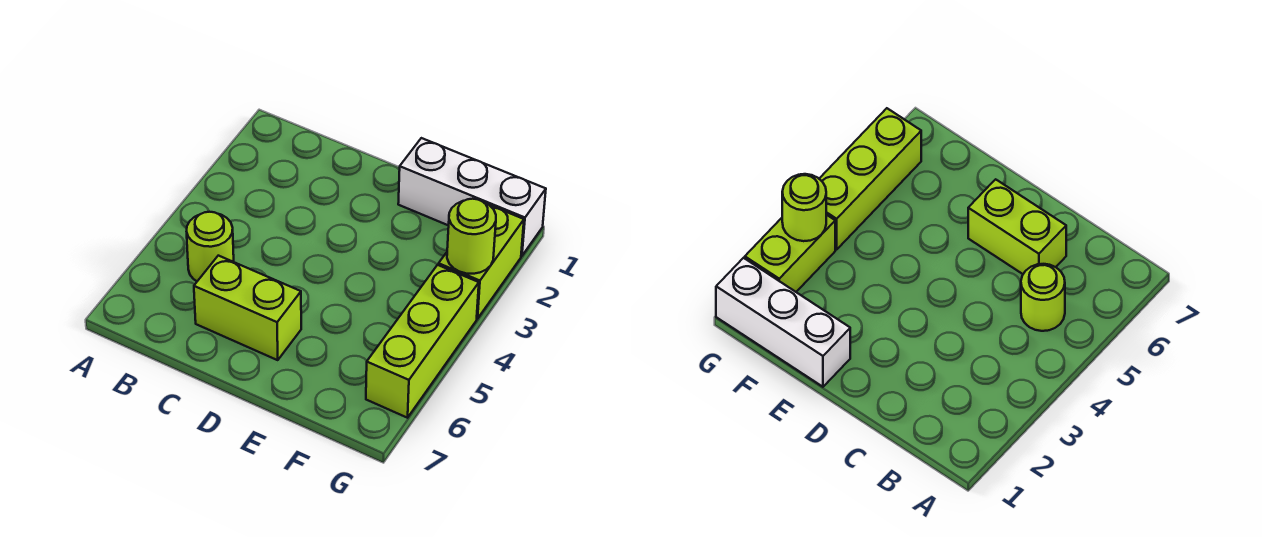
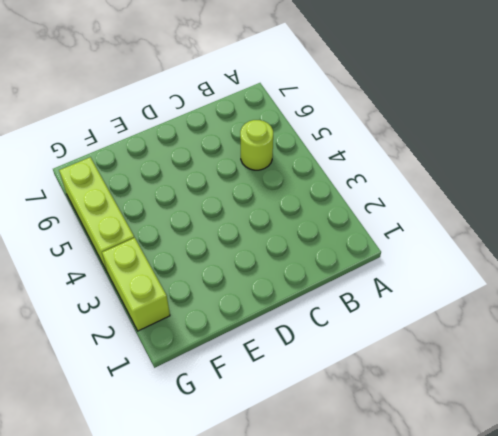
none -> lime 1x2 brick [194,256,301,360]
none -> white 1x3 brick [398,138,546,256]

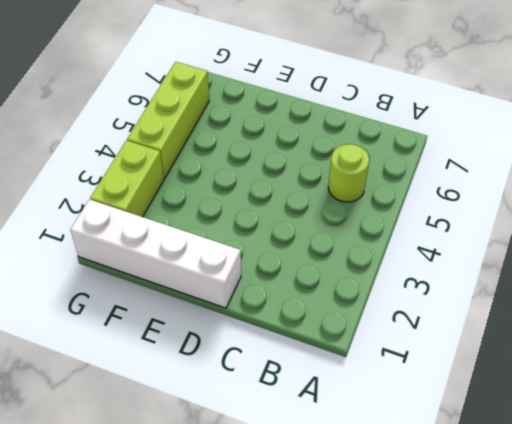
white 1x4 brick [71,199,241,308] -> white 1x3 brick [398,138,546,256]
none -> lime 1x2 brick [194,256,301,360]
none -> lime 1x1 round brick [447,199,496,274]

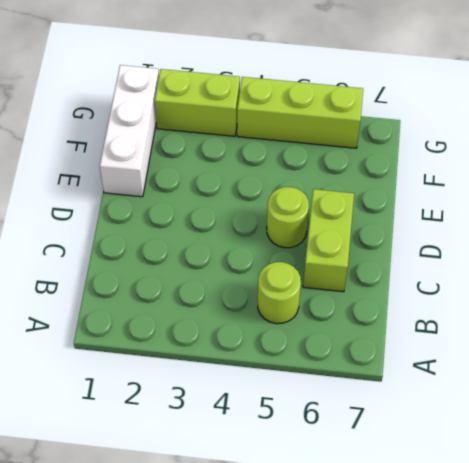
lime 1x1 round brick [267,187,309,248] -> lime 1x1 round brick moved to [447,199,496,274]

